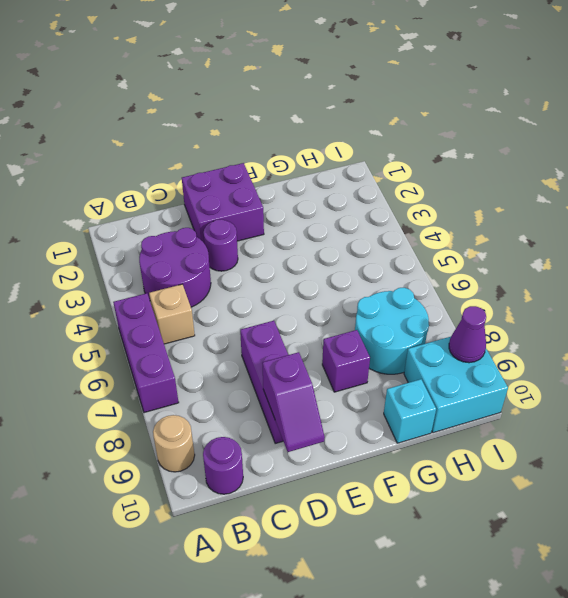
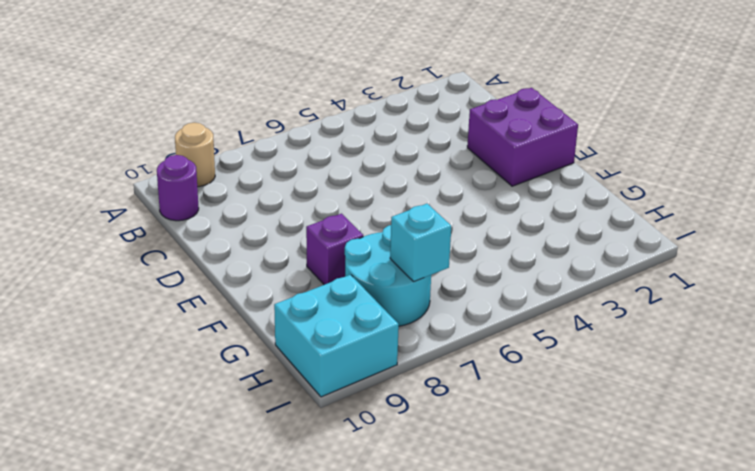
cyan 1x1 brick [390,204,451,282] -> cyan 1x1 brick moved to [384,379,436,443]
none -> purple 1x3 brick [113,293,179,413]
none -> purple 2x2 round brick [139,228,211,307]
none -> tan 1x1 brick [149,284,195,344]

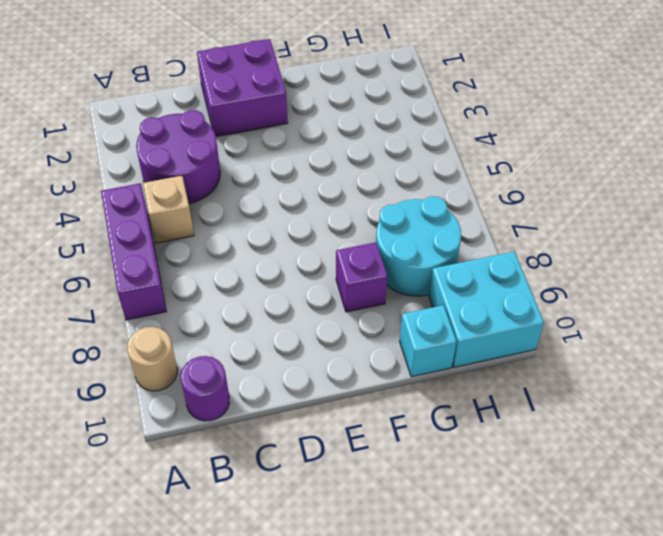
none -> purple 1x1 round brick [203,219,238,271]
none -> purple 1x3 brick [240,321,288,443]
none -> purple 1x2 slope [262,352,325,452]

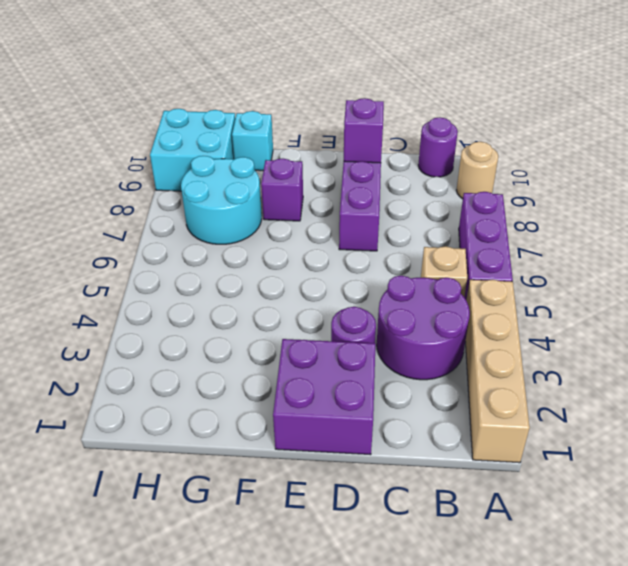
tan 1x4 brick [465,280,530,463] -> none
none -> purple 1x1 cone [449,306,486,363]

